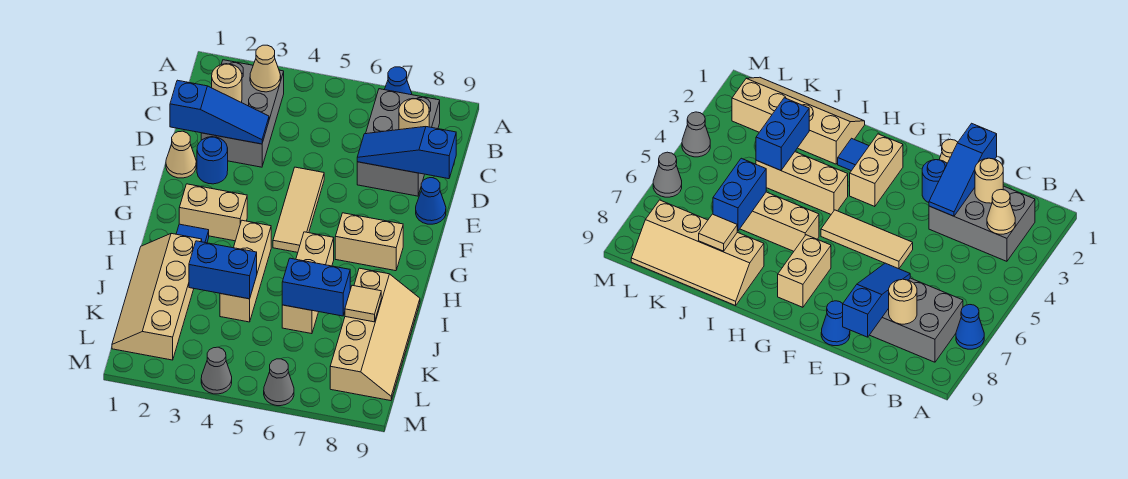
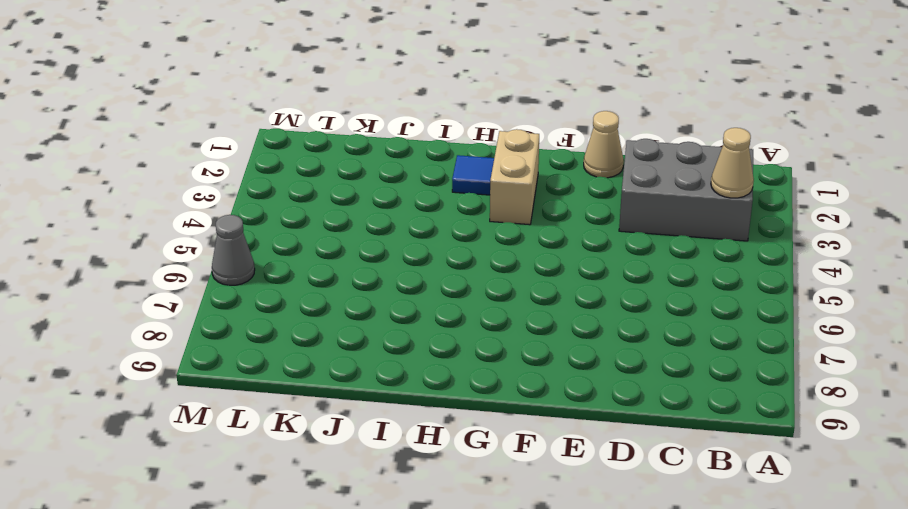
none -> blue 1x1 cone [384,67,412,95]
none -> grey 2x3 brick [357,89,440,196]
none -> blue 1x1 round brick [197,137,228,184]

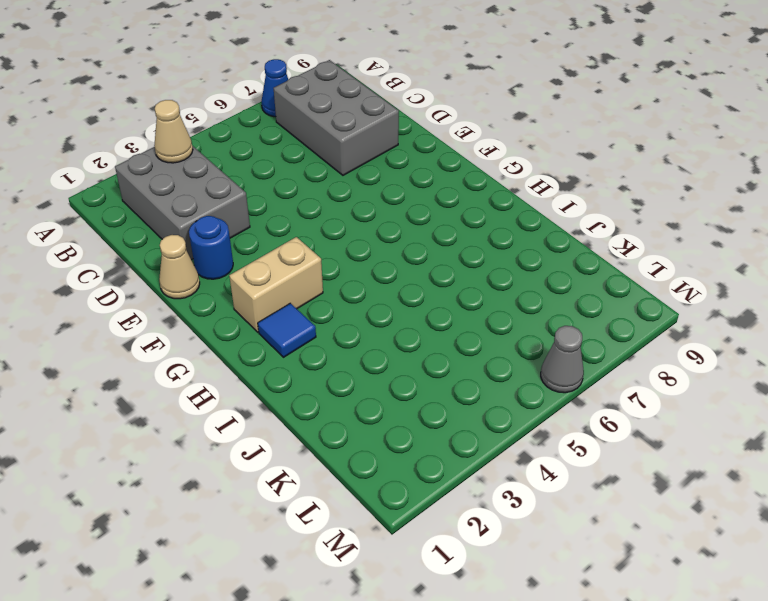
none -> tan 1x3 tile [273,167,324,252]
none -> blue 1x1 cone [416,178,446,224]
none -> tan 1x2 brick [335,213,403,271]

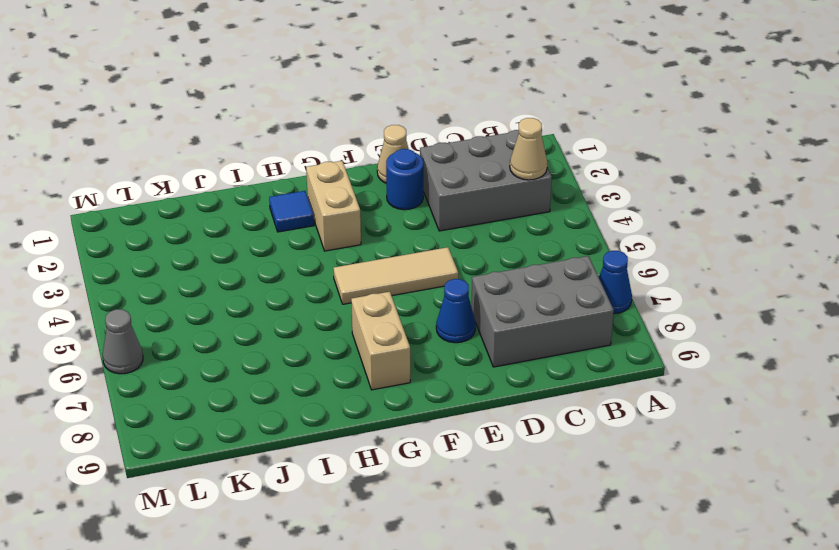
blue 1x1 cone [436,279,476,343] -> blue 1x1 cone moved to [416,178,446,224]
none -> tan 1x3 brick [220,220,271,322]
none -> tan 1x3 brick [282,232,334,334]
none -> tan 2x4 slope [112,233,202,360]

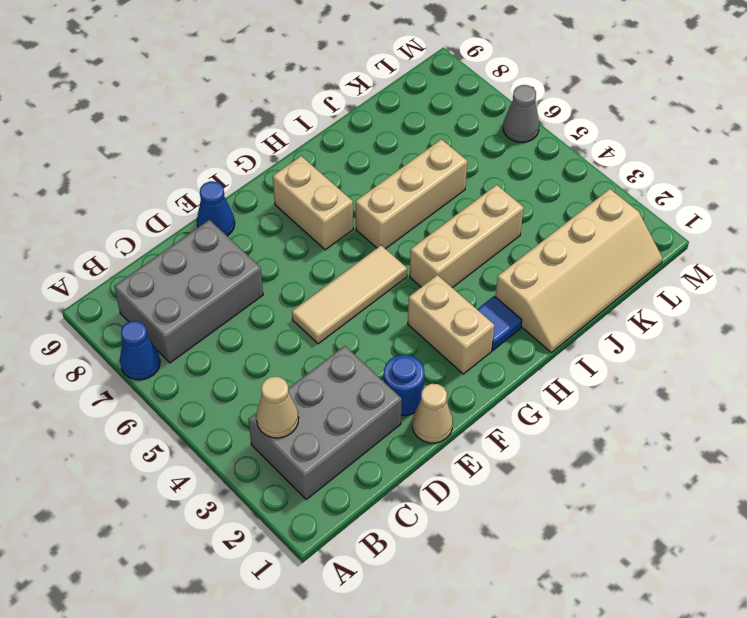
none -> tan 2x4 slope [330,268,420,401]
none -> grey 1x1 cone [201,347,232,394]
none -> tan 1x1 round brick [212,64,242,102]

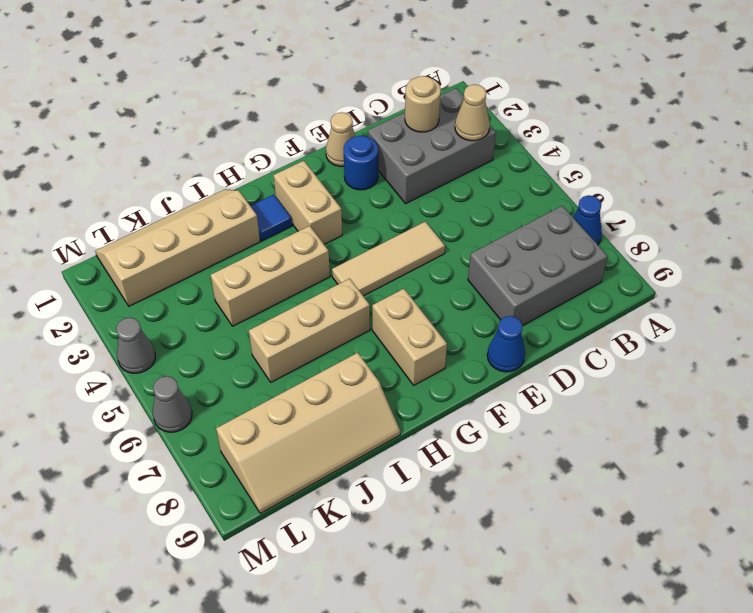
none -> tan 1x1 round brick [399,99,429,130]
none -> blue 1x3 slope [170,80,269,144]
none -> blue 1x3 slope [357,127,456,179]

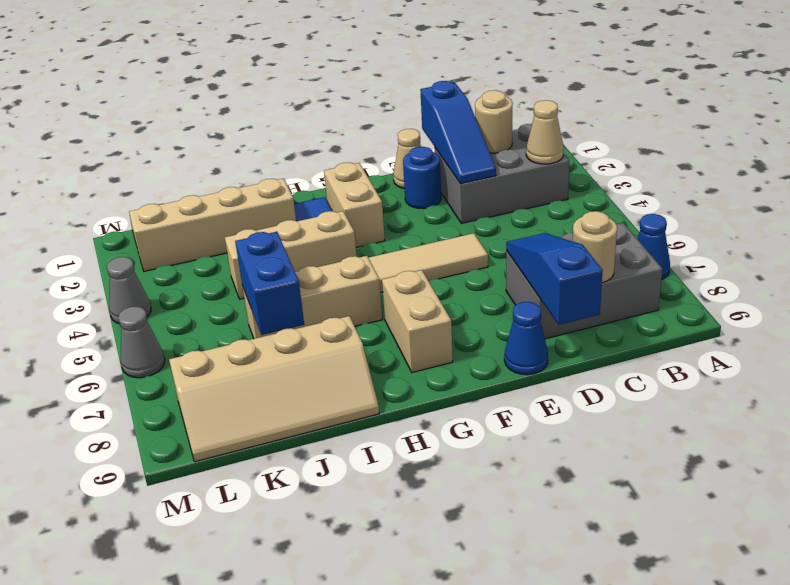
none -> blue 1x2 brick [189,241,257,299]
none -> tan 1x1 tile [345,285,381,322]

